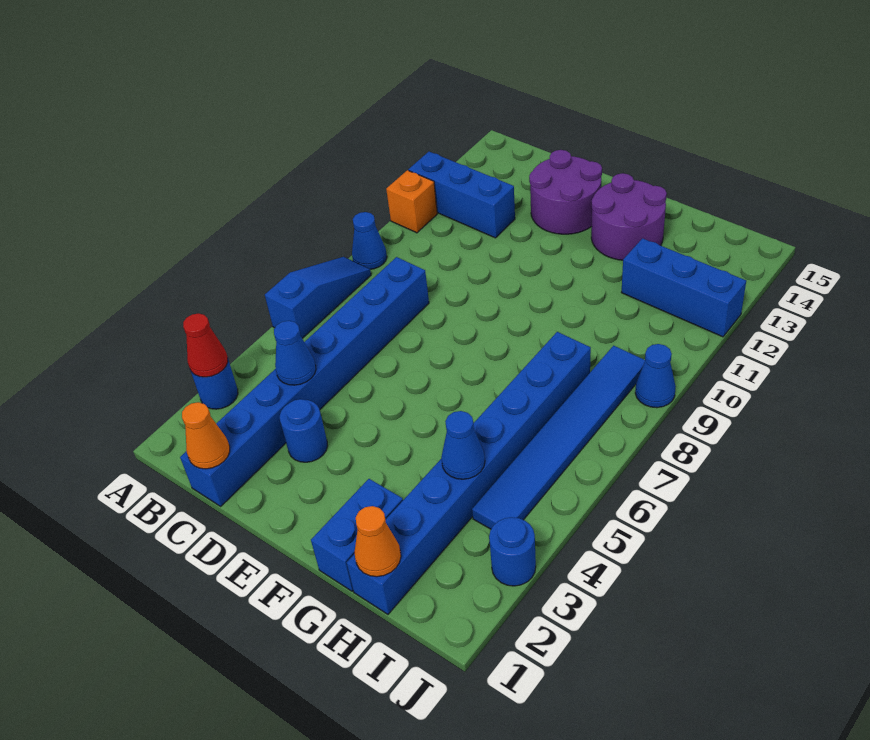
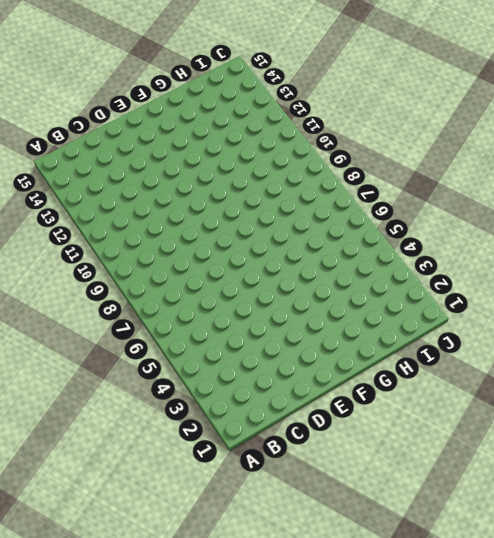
none -> blue 1x1 round brick [191,360,238,409]
none -> blue 1x3 slope [265,257,371,338]
none -> blue 1x1 cone [352,212,387,269]

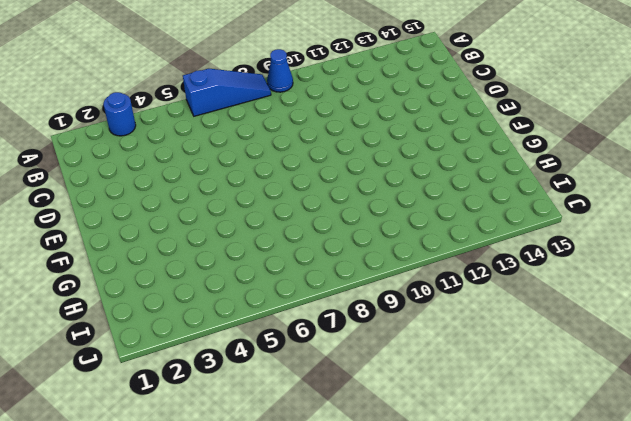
none -> orange 1x1 brick [386,170,437,233]
none -> blue 1x3 brick [408,152,515,238]
none -> blue 1x8 brick [180,257,429,506]

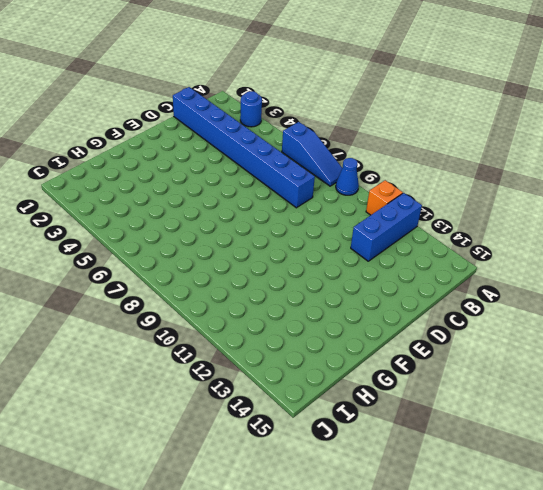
none -> blue 1x1 round brick [280,399,328,462]
none -> purple 2x2 round brick [529,150,602,234]
none -> purple 2x2 round brick [591,173,667,260]

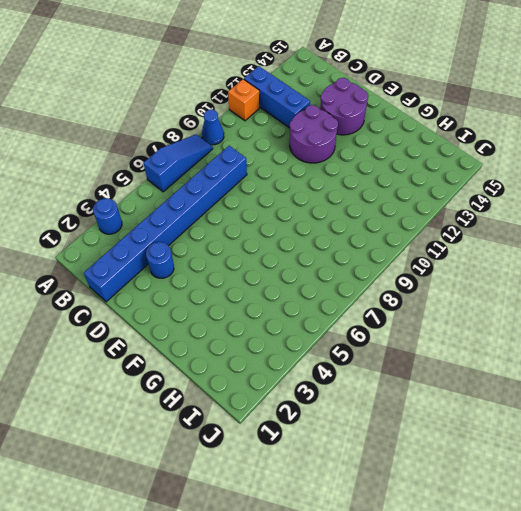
purple 2x2 round brick [290,105,338,163] -> purple 2x2 round brick moved to [591,173,667,260]
none -> blue 1x2 brick [311,479,403,591]
none -> blue 1x8 brick [347,332,591,614]
none -> blue 1x3 brick [621,238,746,337]

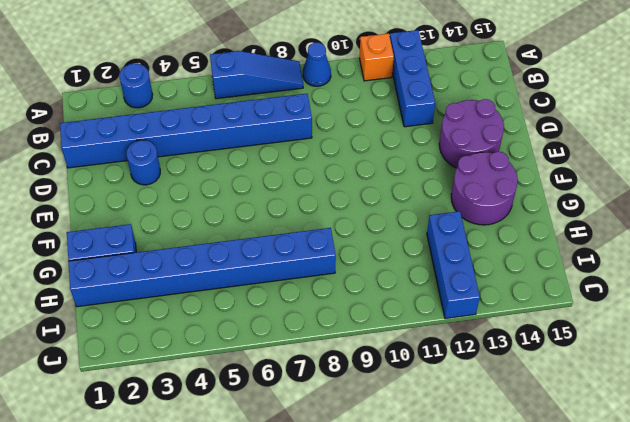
none -> blue 1x6 tile [472,346,645,529]
none -> blue 1x1 round brick [489,517,536,586]
none -> blue 1x1 cone [635,344,676,408]

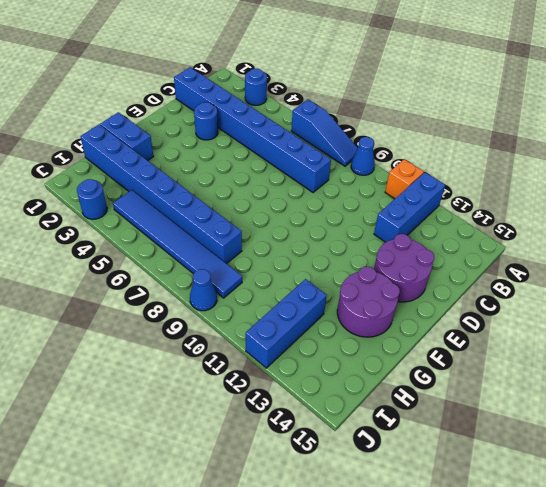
none -> red 1x1 cone [183,313,228,377]
none -> orange 1x1 cone [182,402,230,469]
none -> blue 1x1 cone [274,321,316,385]

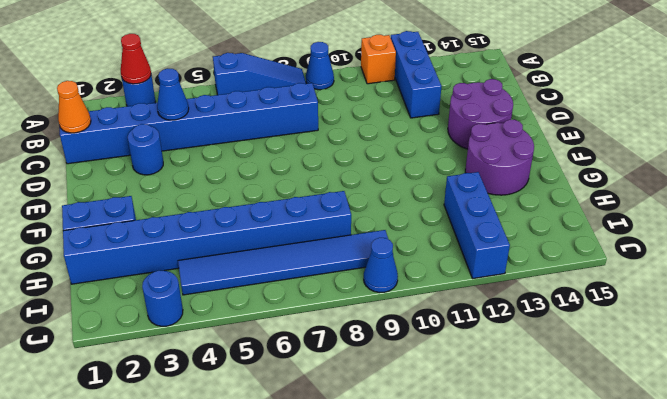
none -> orange 1x1 cone [354,506,401,577]
none -> blue 1x1 cone [441,411,485,479]

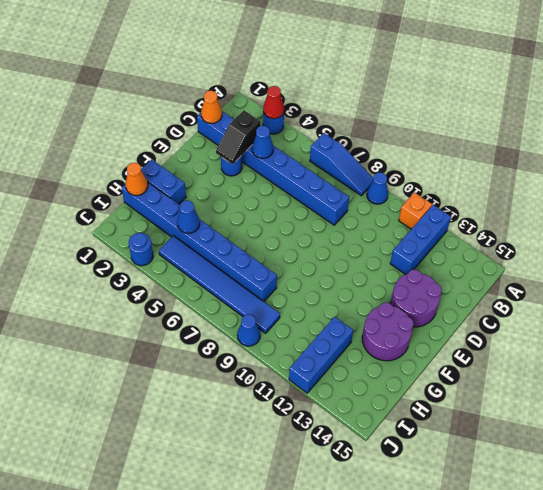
black 1x2 slope [216,110,261,164] -> none

